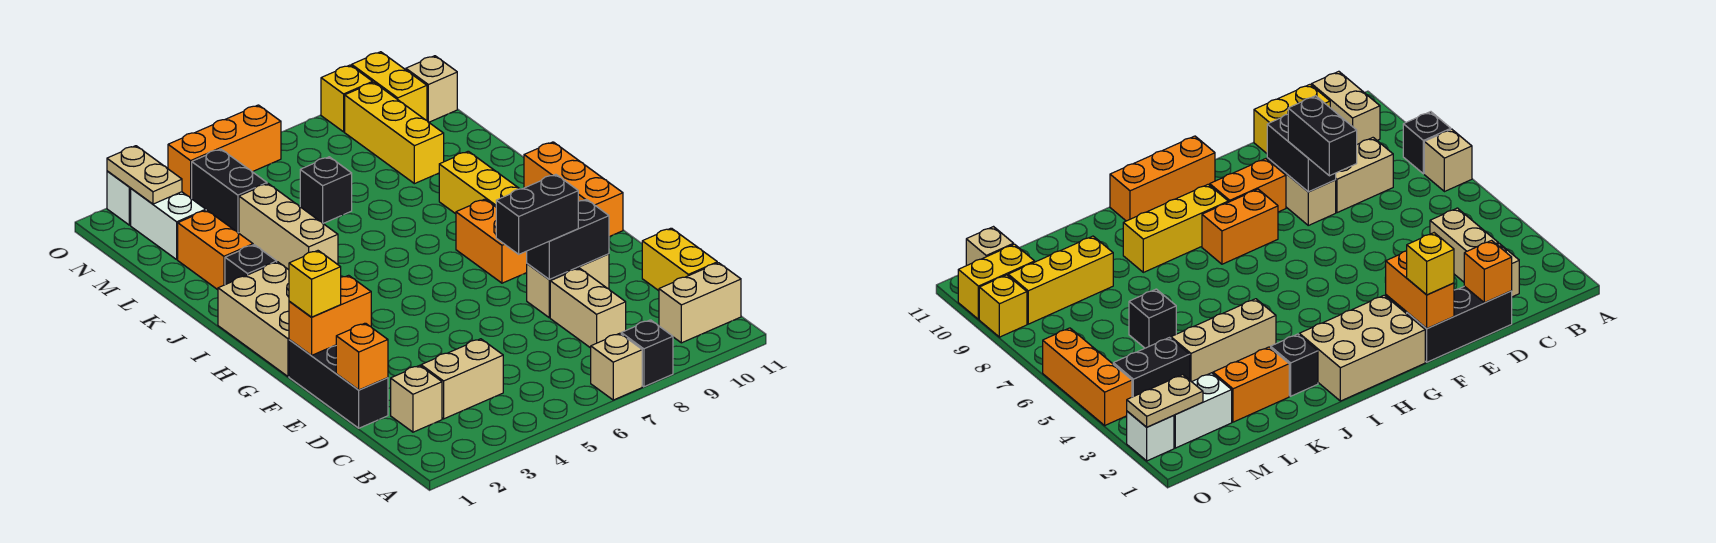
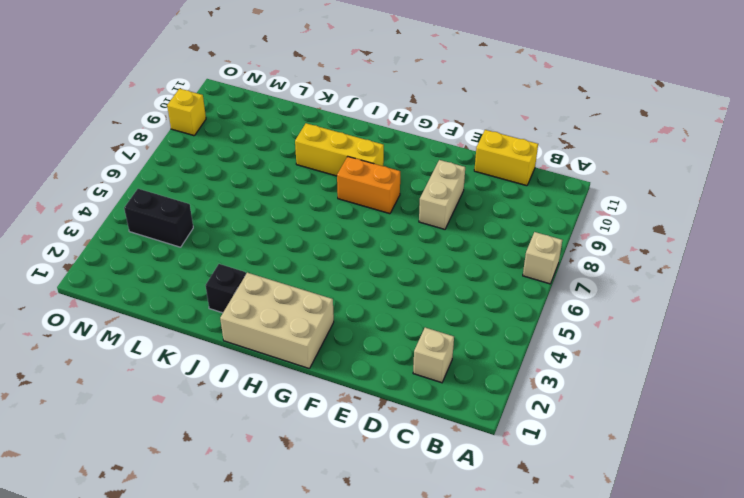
none -> black 1x1 brick [621,320,673,387]
none -> tan 1x2 brick [659,263,741,343]
none -> tan 1x2 brick [421,339,503,419]
none -> tan 1x2 brick [550,268,626,348]

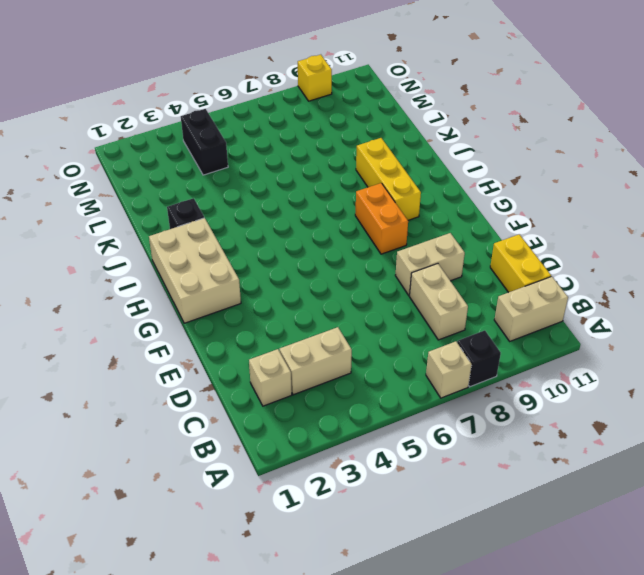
none -> black 1x3 brick [289,340,388,428]
none -> orange 1x2 brick [1210,159,1286,212]
none -> orange 1x3 brick [524,142,623,237]
none -> tan 1x3 brick [239,184,338,270]

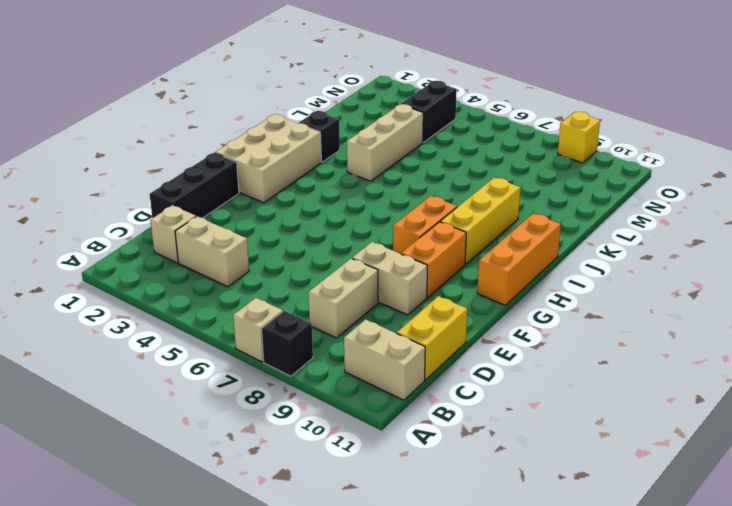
none -> orange 1x2 brick [178,210,253,290]
none -> black 1x1 brick [300,157,352,224]
none -> yellow 1x3 brick [345,82,444,184]
none -> white 1x2 brick [131,189,206,259]

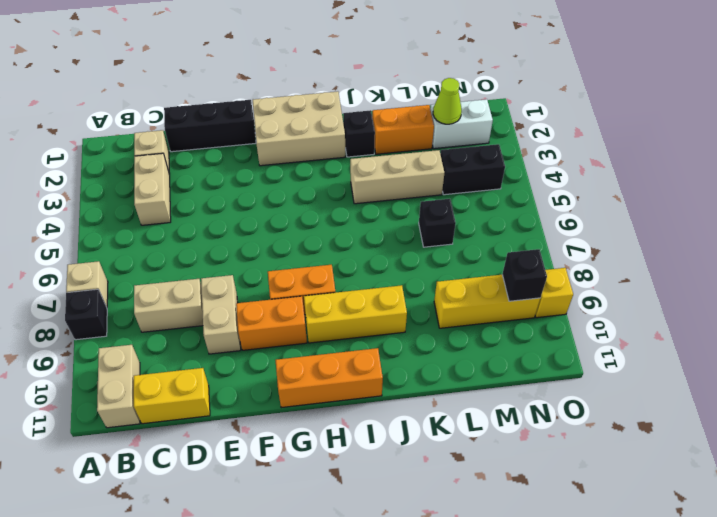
lime 1x1 cone [433,78,462,124] -> none
black 1x1 brick [502,249,547,301] -> none
none -> yellow 1x2 brick [352,52,427,120]
none -> tan 1x1 brick [406,56,457,122]
none -> white 1x1 brick [107,171,131,225]
none -> orange 1x3 brick [168,105,281,198]

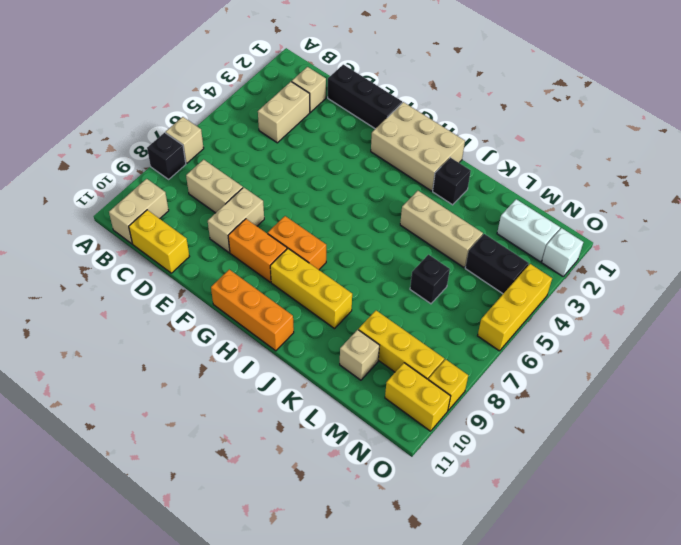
tan 1x1 brick [340,330,380,380] -> tan 1x1 brick moved to [406,56,457,122]
yellow 1x3 brick [478,264,552,351] -> orange 1x3 brick [168,105,281,198]
none -> orange 1x2 brick [178,210,253,290]
none -> orange 1x1 brick [336,323,388,390]
none -> black 1x2 brick [527,199,609,279]
none -> orange 1x2 brick [289,275,371,355]

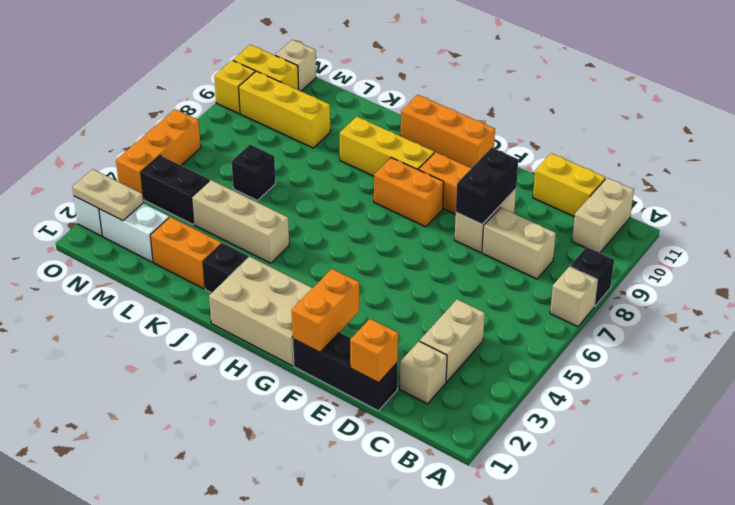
none -> black 1x2 brick [496,174,578,254]
none -> yellow 1x1 brick [289,251,341,317]

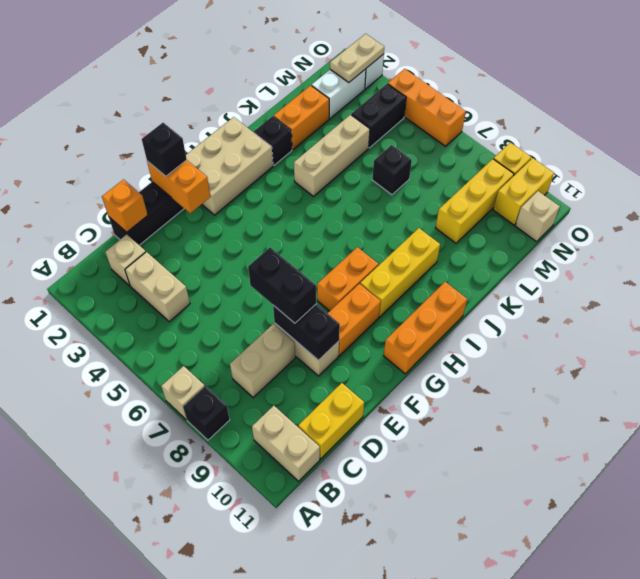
black 1x1 brick [142,123,187,176] -> yellow 1x1 brick [289,251,341,317]

